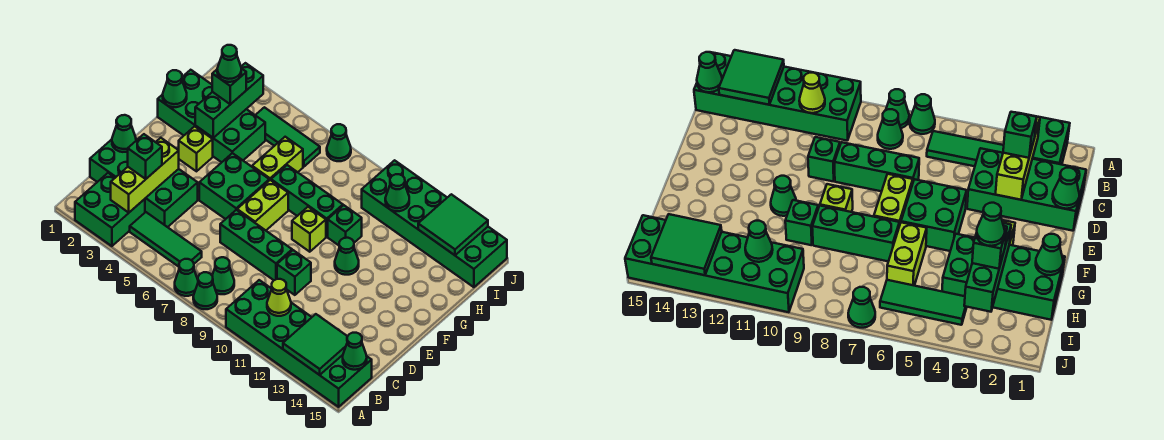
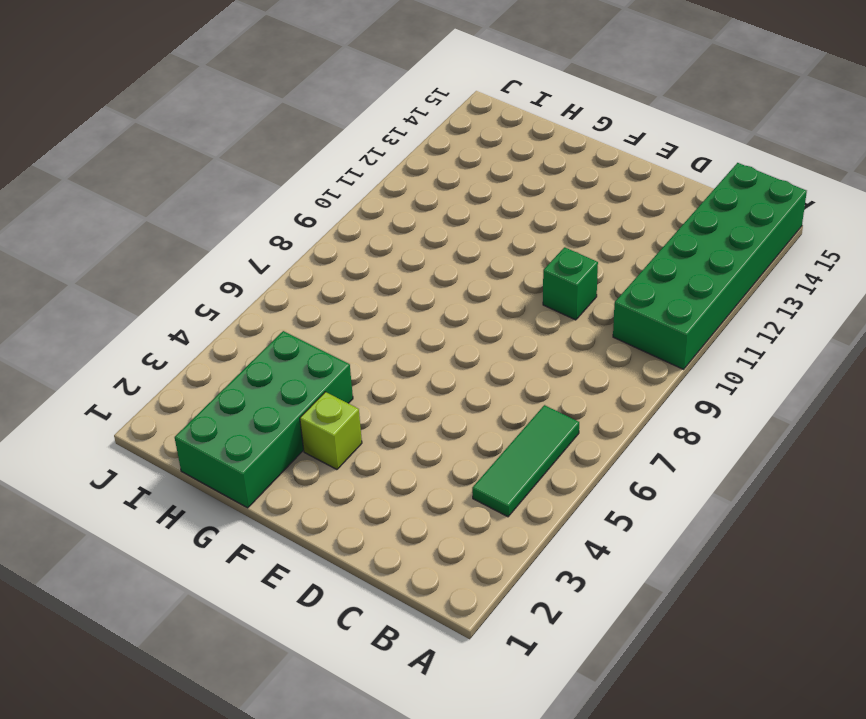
none -> green 2x2 brick [75,173,145,246]
none -> green 1x1 cone [175,259,198,296]
none -> green 1x1 cone [193,272,217,309]
none -> green 1x1 cone [212,257,234,294]

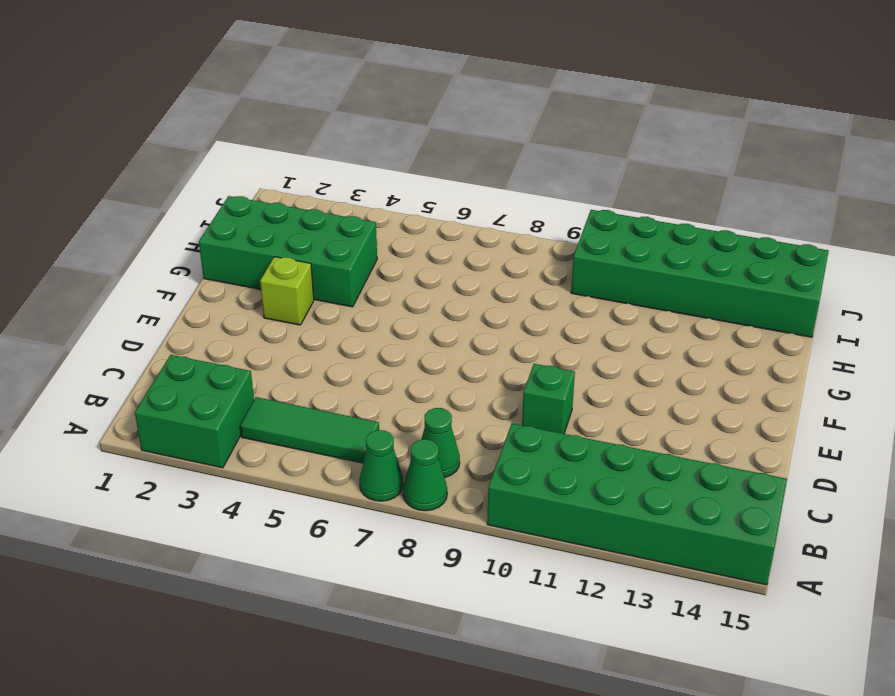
none -> green 2x4 brick [90,139,198,227]
none -> green 1x3 brick [220,210,292,280]
none -> green 2x2 brick [199,153,269,219]
none -> lime 1x2 brick [237,180,288,230]

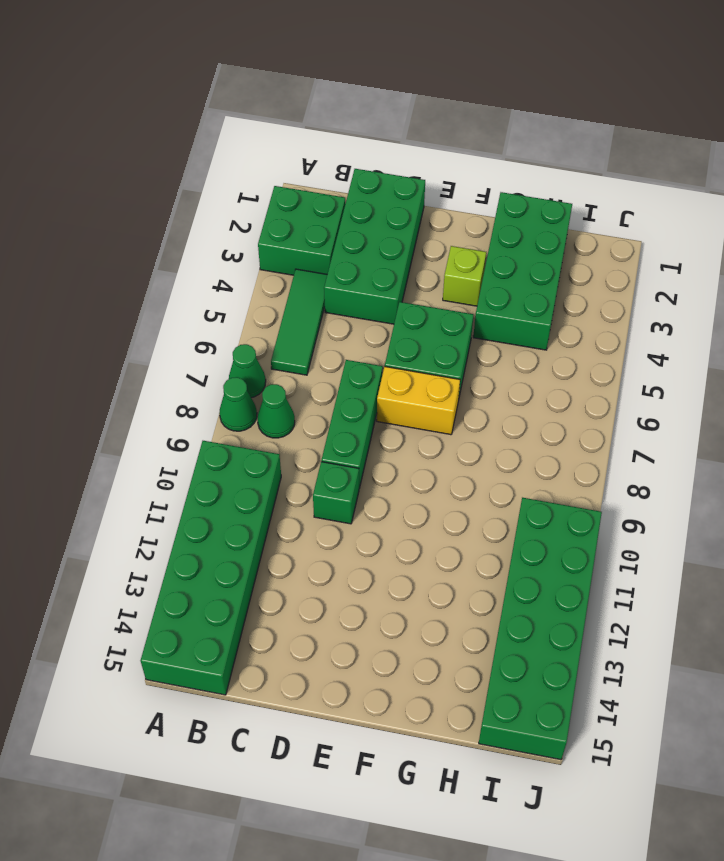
yellow 1x2 brick [377,366,460,435] -> lime 1x2 brick [237,180,288,230]
none -> lime 1x1 brick [292,207,326,252]
none -> green 1x1 cone [335,238,359,275]
none -> lime 1x2 brick [252,137,303,180]
none -> green 1x3 brick [271,165,343,237]

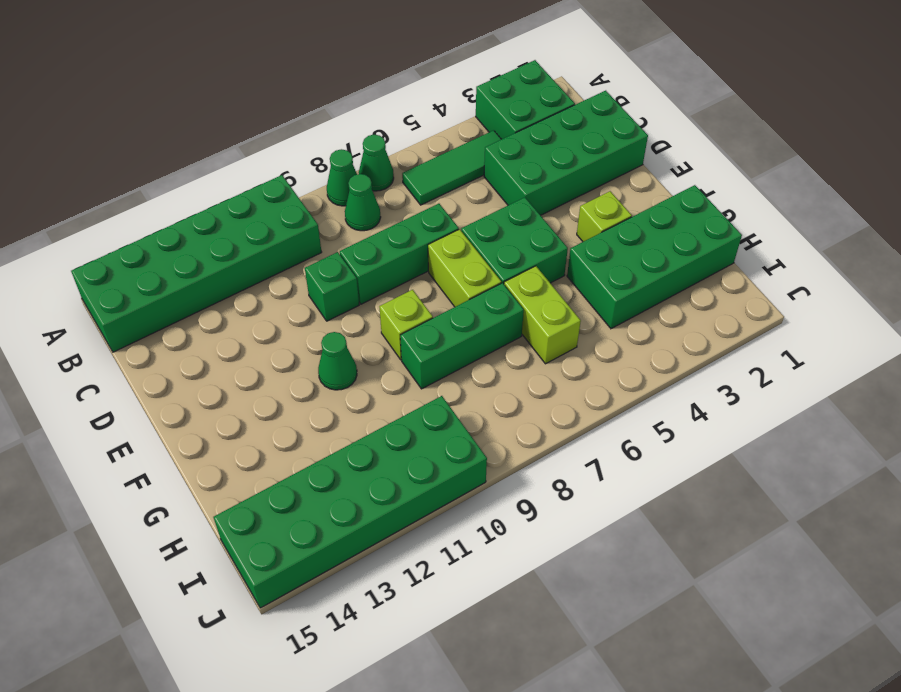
none -> green 1x1 brick [328,205,362,245]
none -> green 1x3 tile [256,107,320,167]
none -> green 1x1 cone [327,124,351,161]
none -> green 2x2 tile [283,314,348,375]

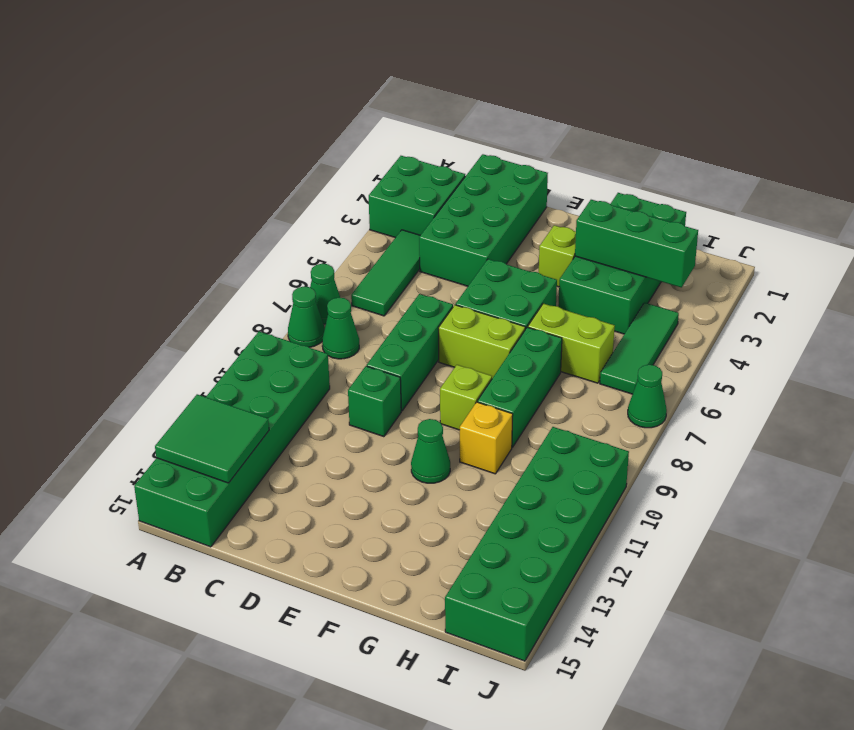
yellow 1x1 brick [460,402,513,474] -> green 1x1 brick [328,205,362,245]
none -> lime 1x3 brick [111,138,179,213]
none -> lime 1x1 cone [267,279,291,316]
none -> green 1x1 cone [343,333,367,370]
none -> green 1x1 cone [112,115,136,152]

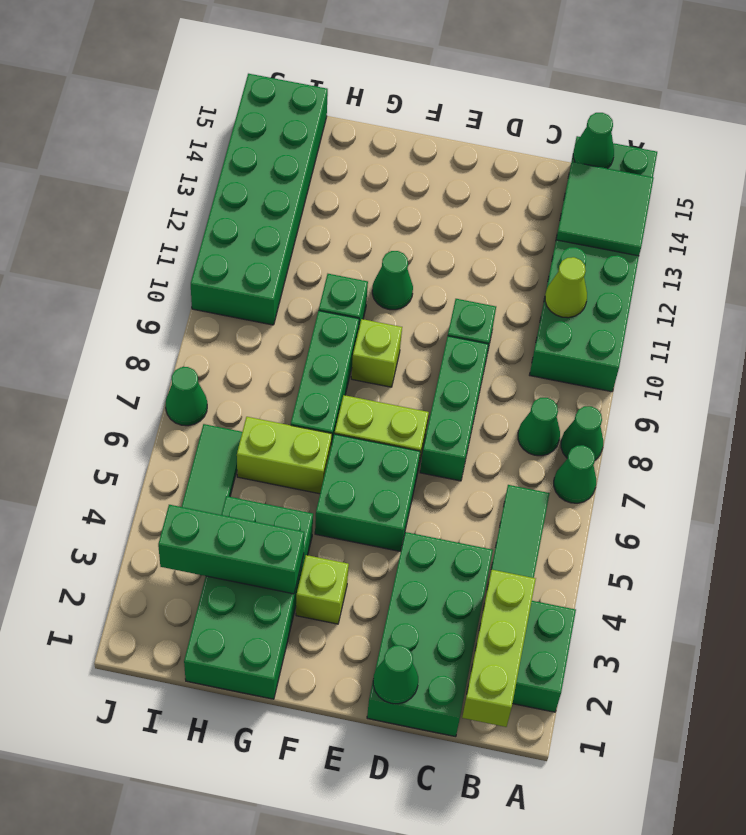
lime 1x3 brick [462,570,536,727] -> lime 1x3 brick turned to [111,138,179,213]
none -> green 1x1 cone [163,70,187,107]
none -> green 1x1 cone [385,174,409,211]
none -> green 2x2 tile [418,194,488,255]
none -> green 1x1 brick [128,134,162,179]

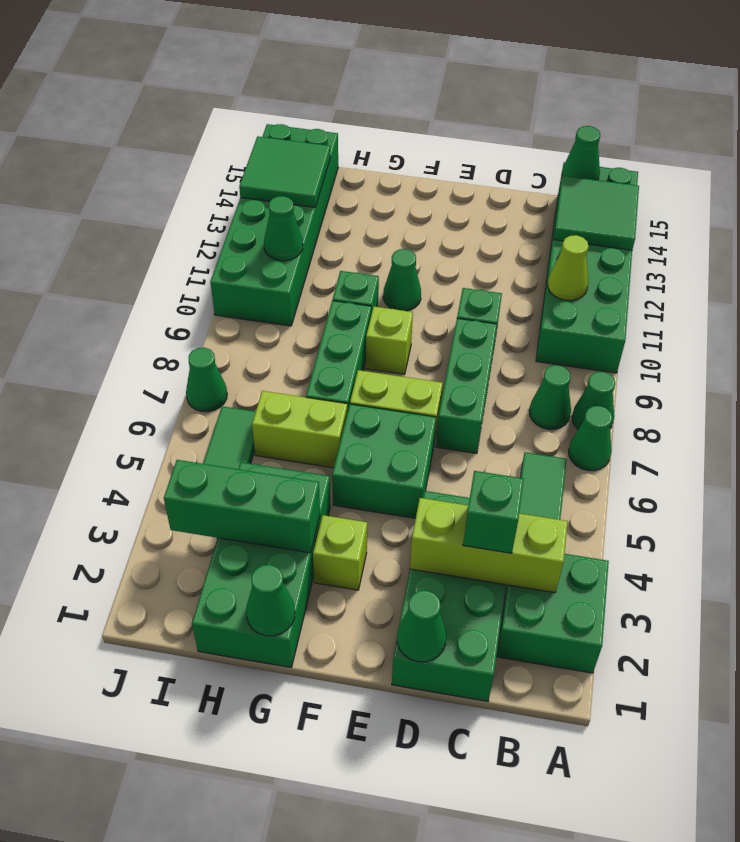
none -> green 1x1 brick [212,68,246,104]
none -> green 1x1 cone [217,45,241,82]

